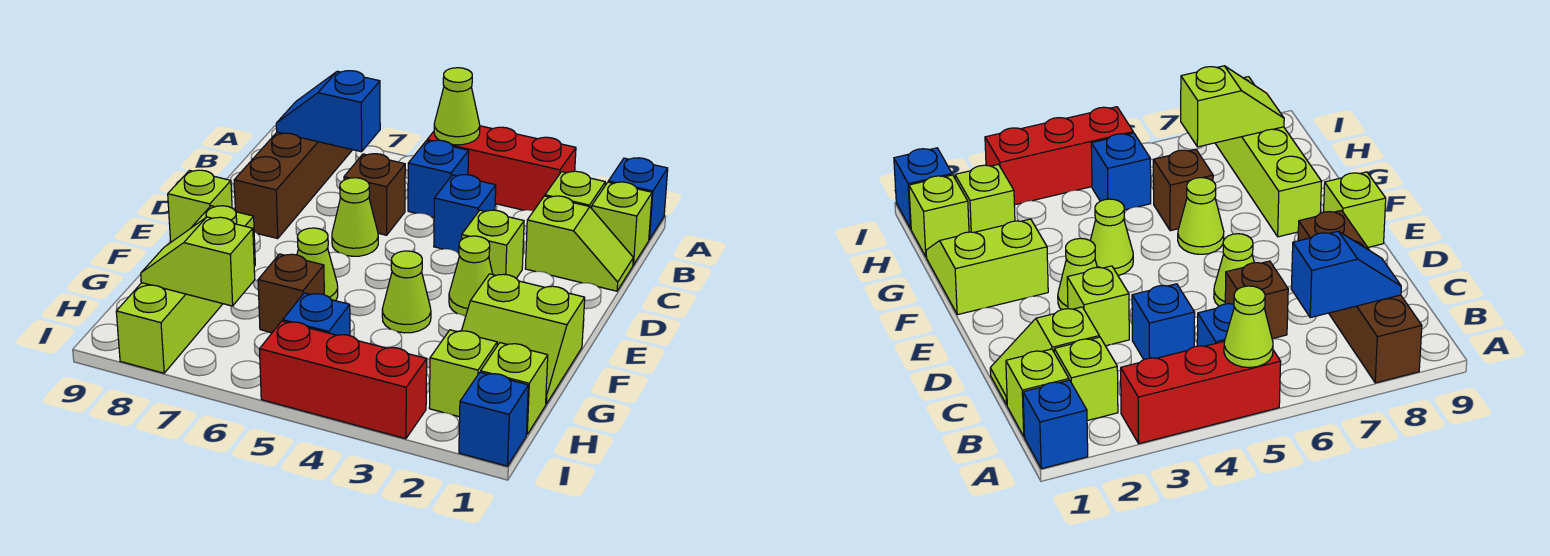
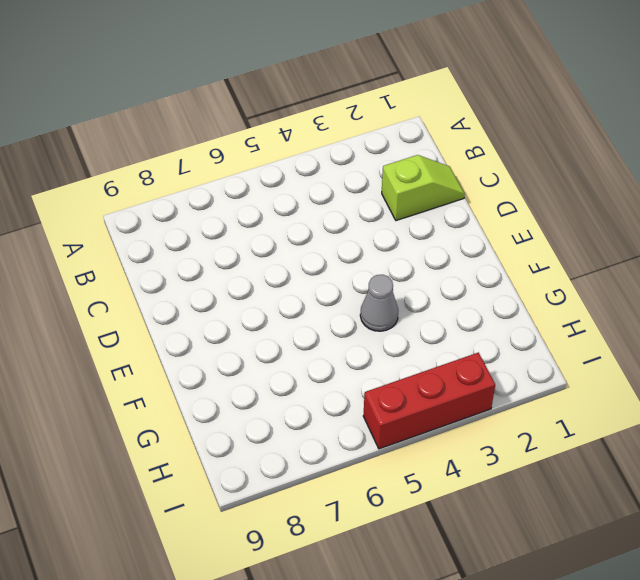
grey 1x1 cone [360,274,398,331] -> lime 1x1 cone [382,251,431,333]
none -> blue 1x1 brick [608,158,668,239]
none -> red 1x3 brick [427,126,576,211]
none -> brown 1x4 brick [234,132,352,238]

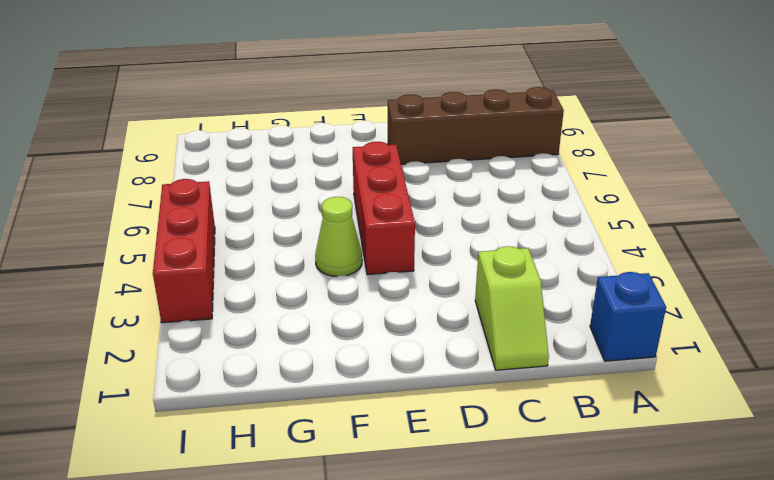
red 1x3 brick [353,142,415,275] -> red 1x3 brick moved to [427,126,576,211]
none -> lime 1x1 brick [592,182,652,265]
none -> lime 1x1 brick [545,171,605,208]
none -> blue 1x1 brick [408,140,469,217]

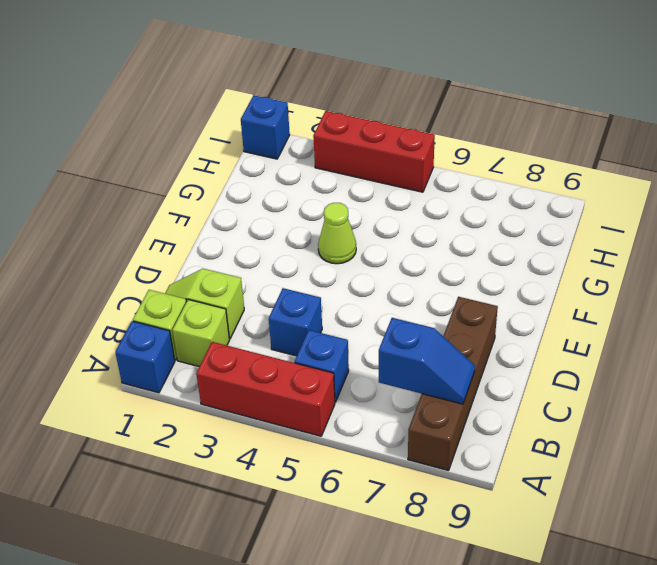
none -> brown 1x1 brick [344,154,405,235]
none -> lime 1x1 brick [462,210,524,278]
none -> lime 1x1 cone [332,178,378,256]

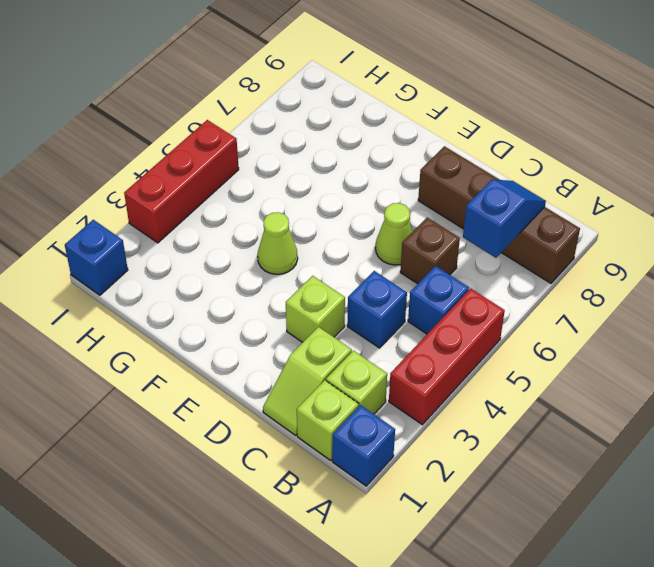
none -> lime 1x1 cone [449,236,492,316]
none -> lime 1x1 brick [168,170,232,242]
none -> lime 2x2 slope [462,274,585,404]

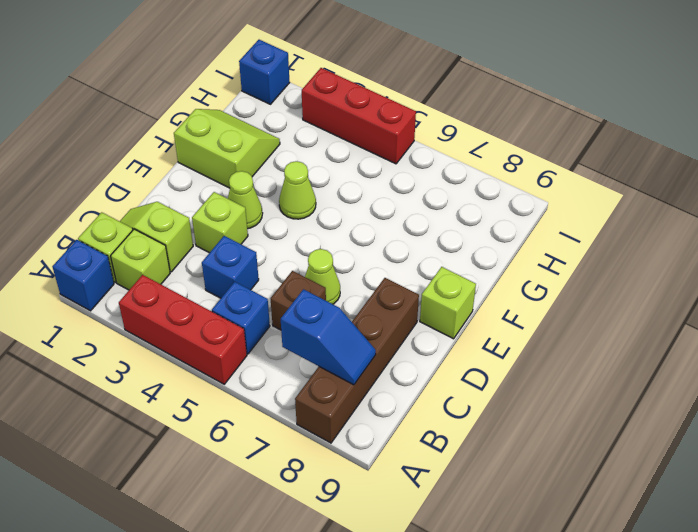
none -> lime 1x1 cone [297,228,338,301]
none -> lime 1x4 brick [116,206,255,373]
none -> brown 1x1 brick [258,254,324,333]

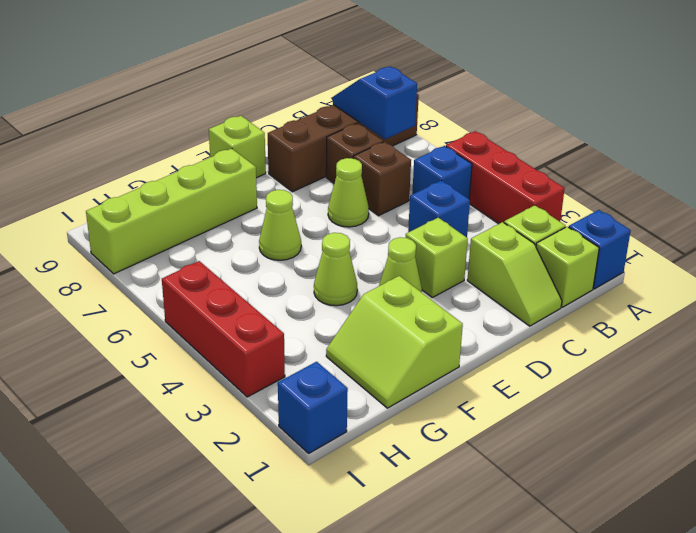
brown 1x1 brick [326,123,383,183] -> brown 1x1 brick moved to [258,254,324,333]
none -> lime 1x1 brick [481,343,548,435]
none -> lime 1x1 brick [429,330,497,417]
none -> blue 1x1 brick [283,293,350,336]

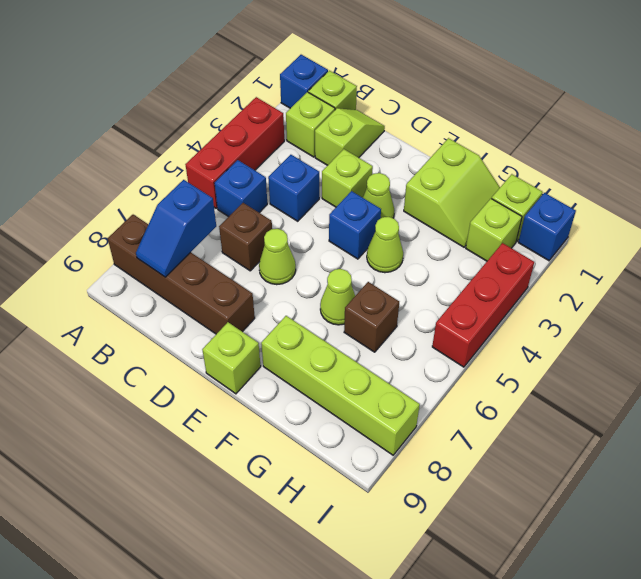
blue 1x1 brick [329,191,381,259] -> blue 1x1 brick moved to [283,293,350,336]
none -> lime 1x1 cone [434,68,480,145]
none -> lime 1x2 slope [141,217,255,306]

